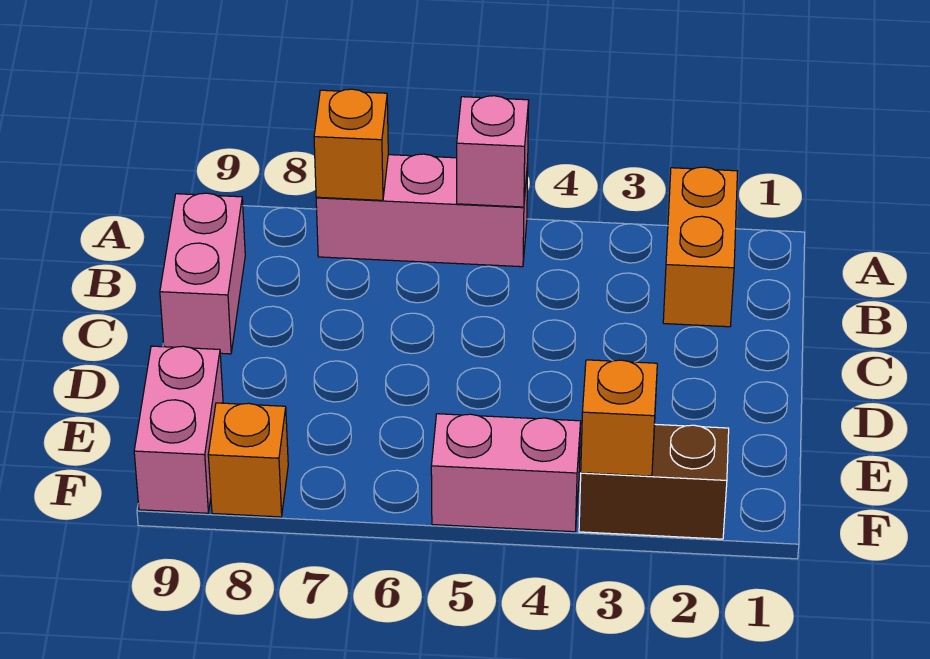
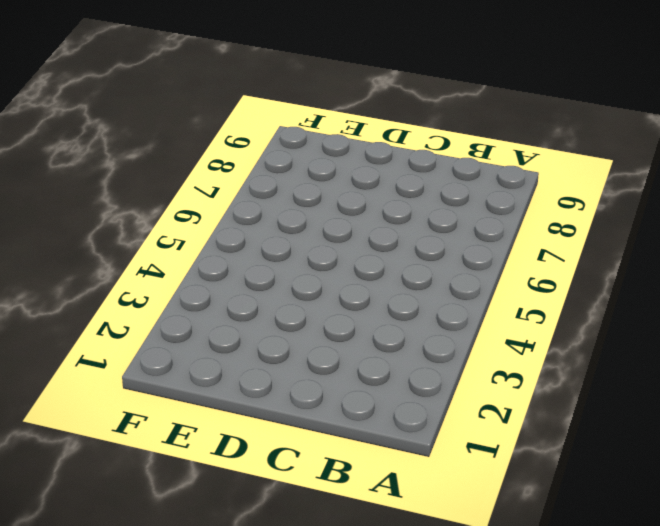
none -> orange 1x2 brick [663,167,738,327]
none -> pink 1x3 brick [316,154,528,267]

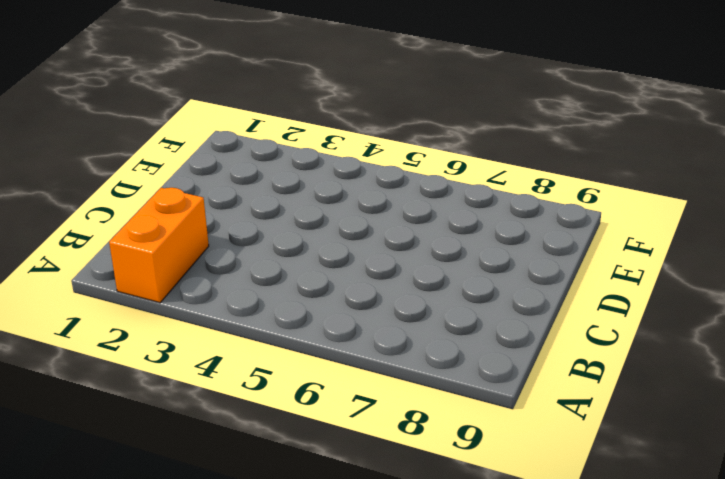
none -> pink 1x3 brick [316,154,528,267]
none -> pink 1x2 brick [160,193,245,354]

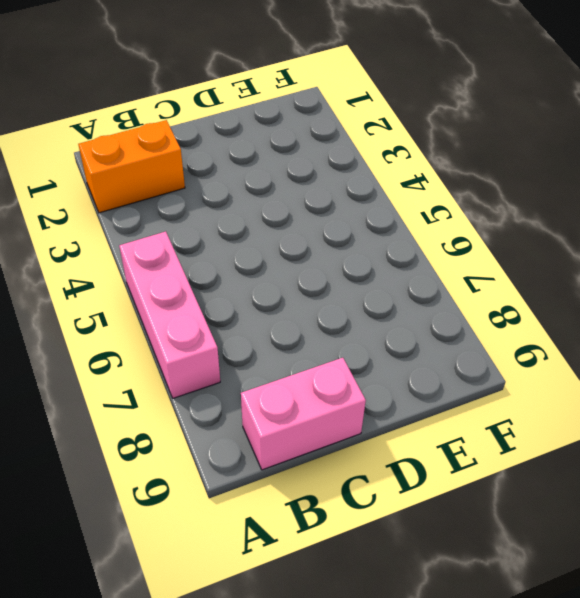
none -> pink 1x2 brick [134,346,223,513]
none -> brown 1x2 brick [579,424,729,539]

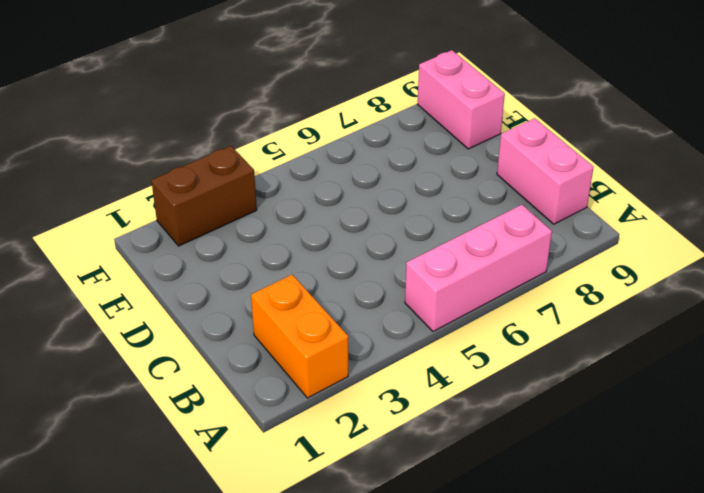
none -> pink 1x2 brick [431,414,581,532]
none -> orange 1x1 brick [208,403,288,517]

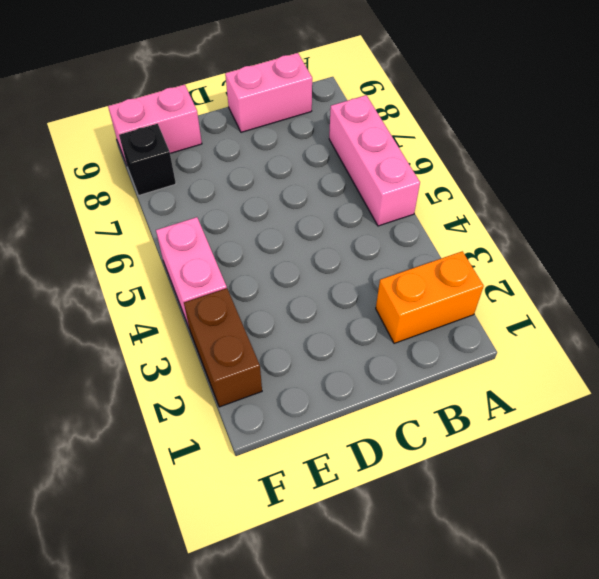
black 1x1 brick [119,124,176,195] -> orange 1x1 brick [208,403,288,517]
none -> pink 1x1 brick [457,96,529,207]
none -> orange 1x1 brick [314,89,388,200]

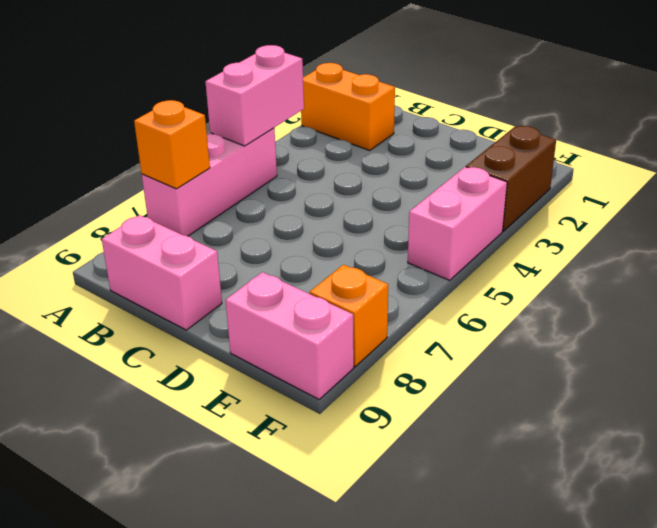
pink 1x2 brick [205,45,304,146] -> pink 1x1 brick [457,96,529,207]
none -> orange 1x1 brick [581,360,657,476]

